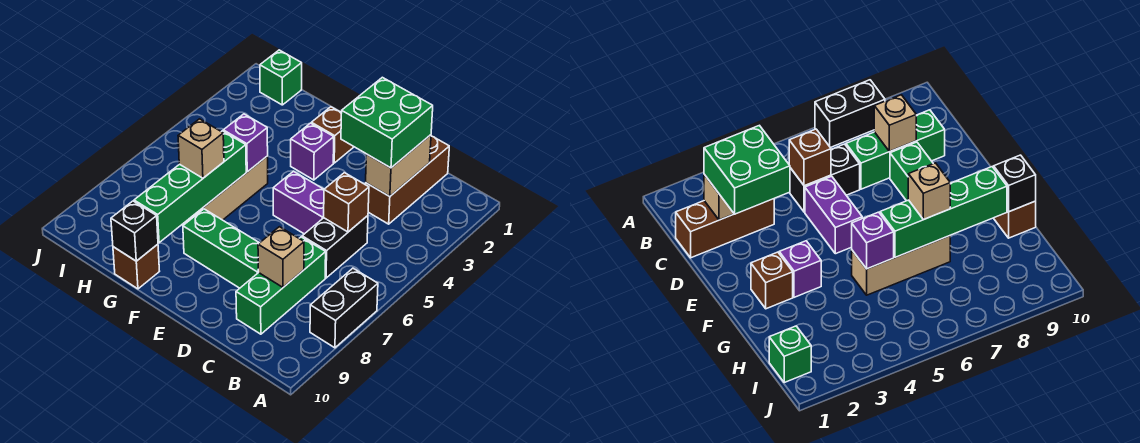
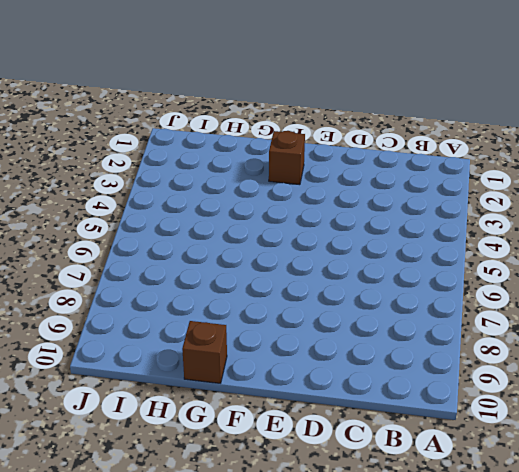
none -> black 1x2 brick [310,268,378,348]
none -> brown 1x3 brick [365,136,449,224]
none -> black 1x2 brick [302,216,368,278]

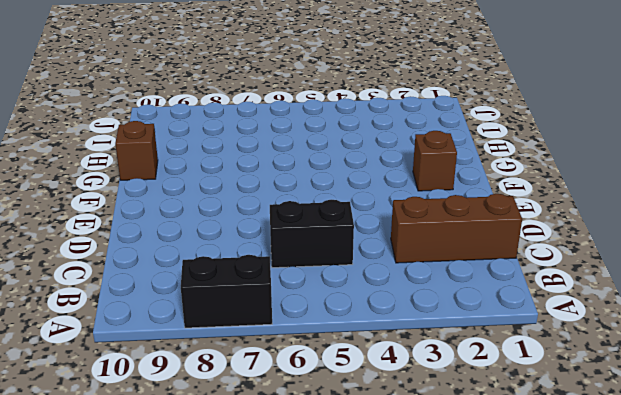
none -> green 1x3 brick [236,237,326,334]
none -> purple 1x2 brick [273,171,324,234]
none -> green 1x3 brick [183,209,259,288]

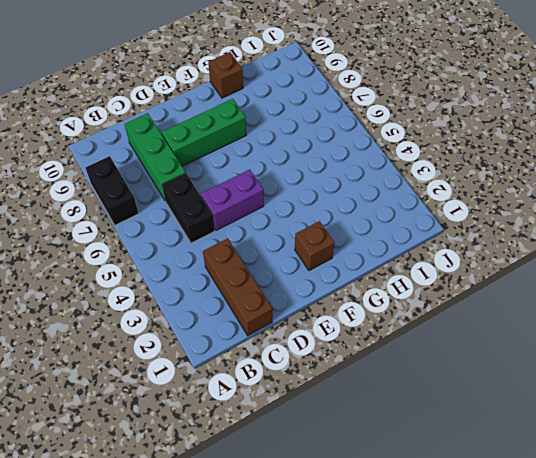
none -> purple 1x1 brick [291,123,334,180]
none -> tan 1x3 brick [185,156,268,223]
none -> green 1x1 brick [260,50,302,105]

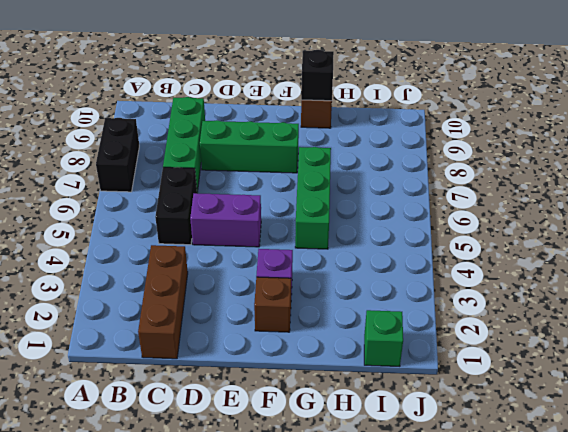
green 1x3 brick [295,147,331,249] -> tan 1x3 brick [185,156,268,223]
none -> tan 1x2 brick [366,135,431,196]
none -> brown 1x1 brick [324,173,369,232]
none -> tan 1x1 brick [258,227,304,287]

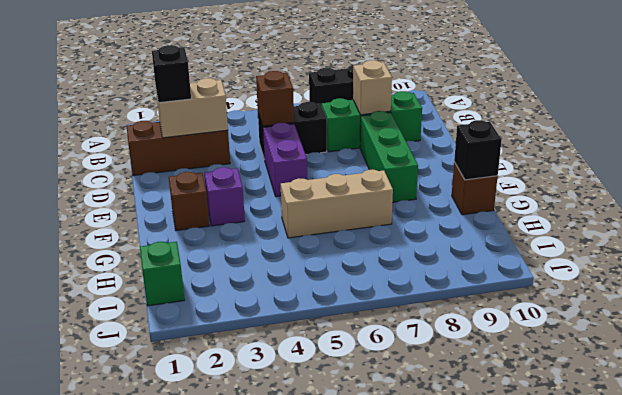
black 1x1 brick [152,45,191,103] -> green 2x2 brick [341,77,433,168]
none -> purple 1x1 brick [223,114,268,172]
none -> green 1x4 brick [134,131,246,243]
none -> tan 1x1 brick [178,119,224,178]

